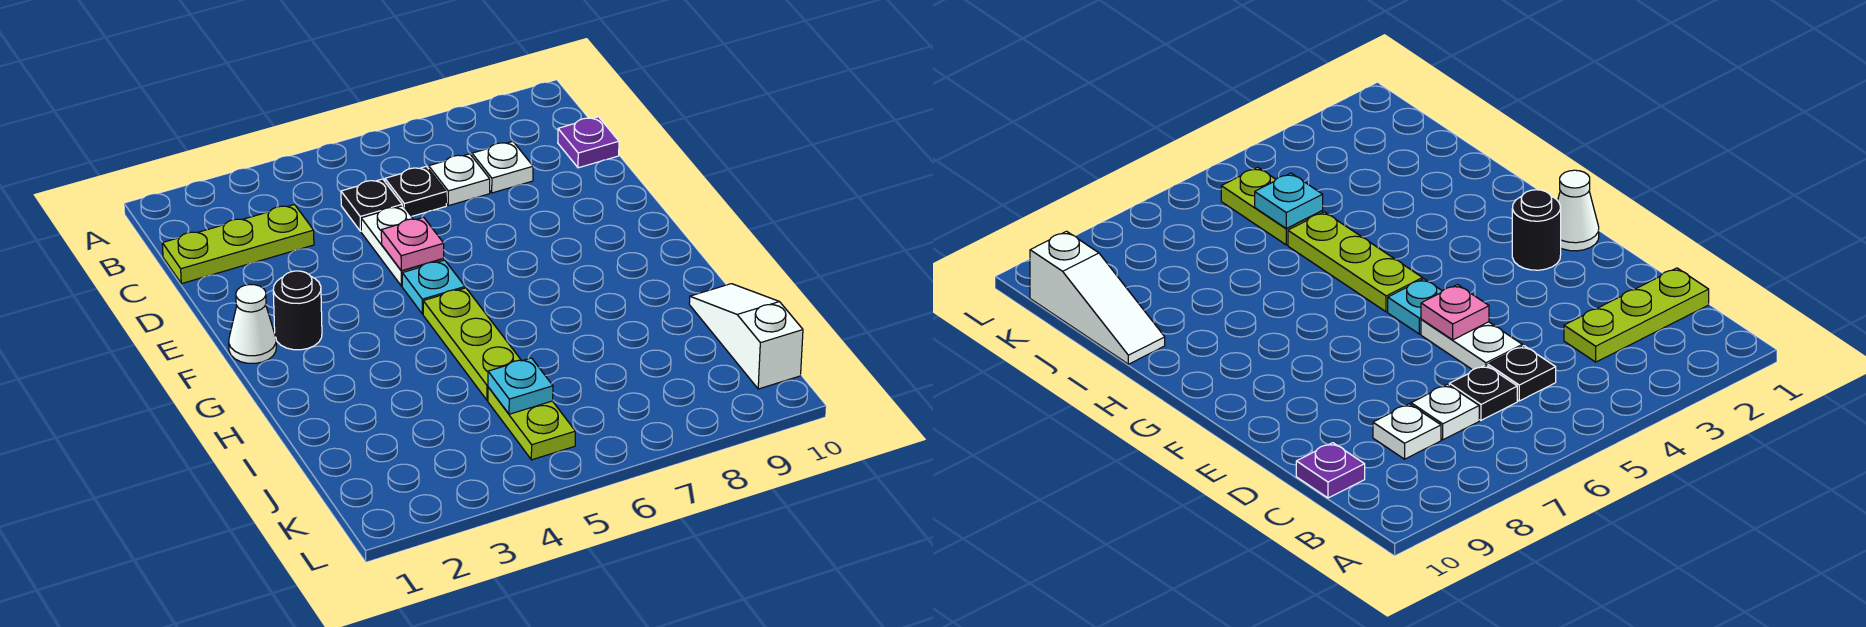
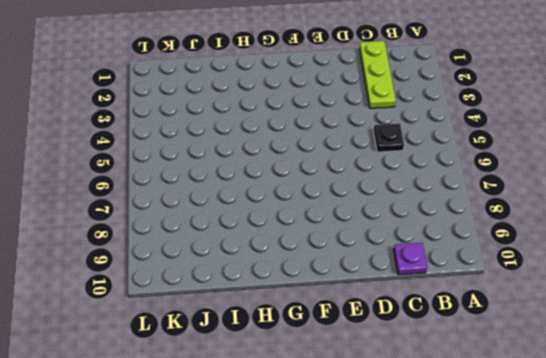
none -> black 1x1 plate [385,166,446,216]
none -> white 1x1 plate [429,154,490,206]
none -> white 1x1 plate [472,142,533,193]

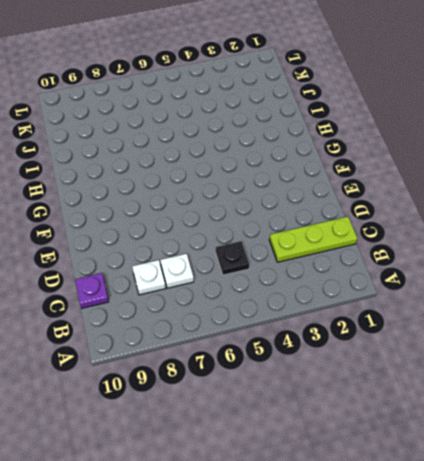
none -> black 1x1 plate [385,166,446,216]
none -> white 1x2 plate [361,206,444,286]
none -> white 1x1 cone [229,285,276,363]

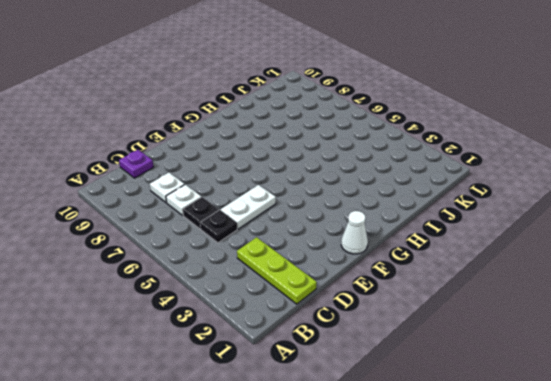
none -> black 1x1 round brick [273,271,322,350]
none -> cyan 1x1 plate [402,260,465,314]
none -> lime 1x3 plate [423,288,521,400]

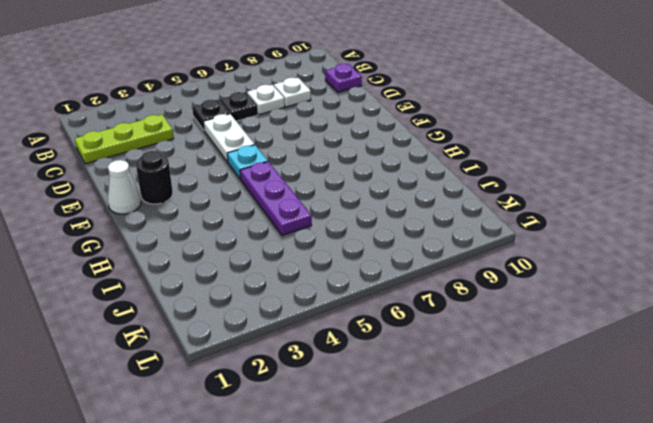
purple 1x3 plate [240,162,312,235] -> lime 1x3 plate [423,288,521,400]
none -> white 1x3 slope [689,284,803,389]
none -> lime 1x2 plate [488,387,575,460]
none -> pink 1x1 plate [381,217,444,271]

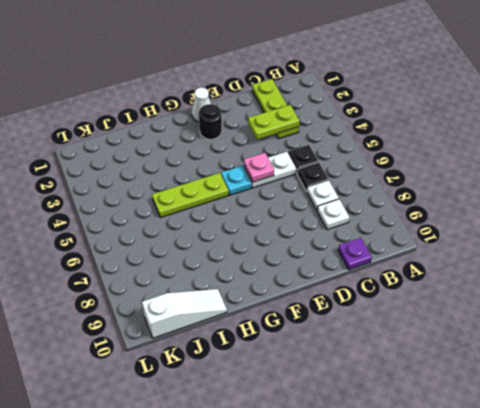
lime 1x2 plate [248,105,299,139] -> lime 1x2 plate moved to [488,387,575,460]
none -> cyan 1x1 plate [488,358,553,414]

